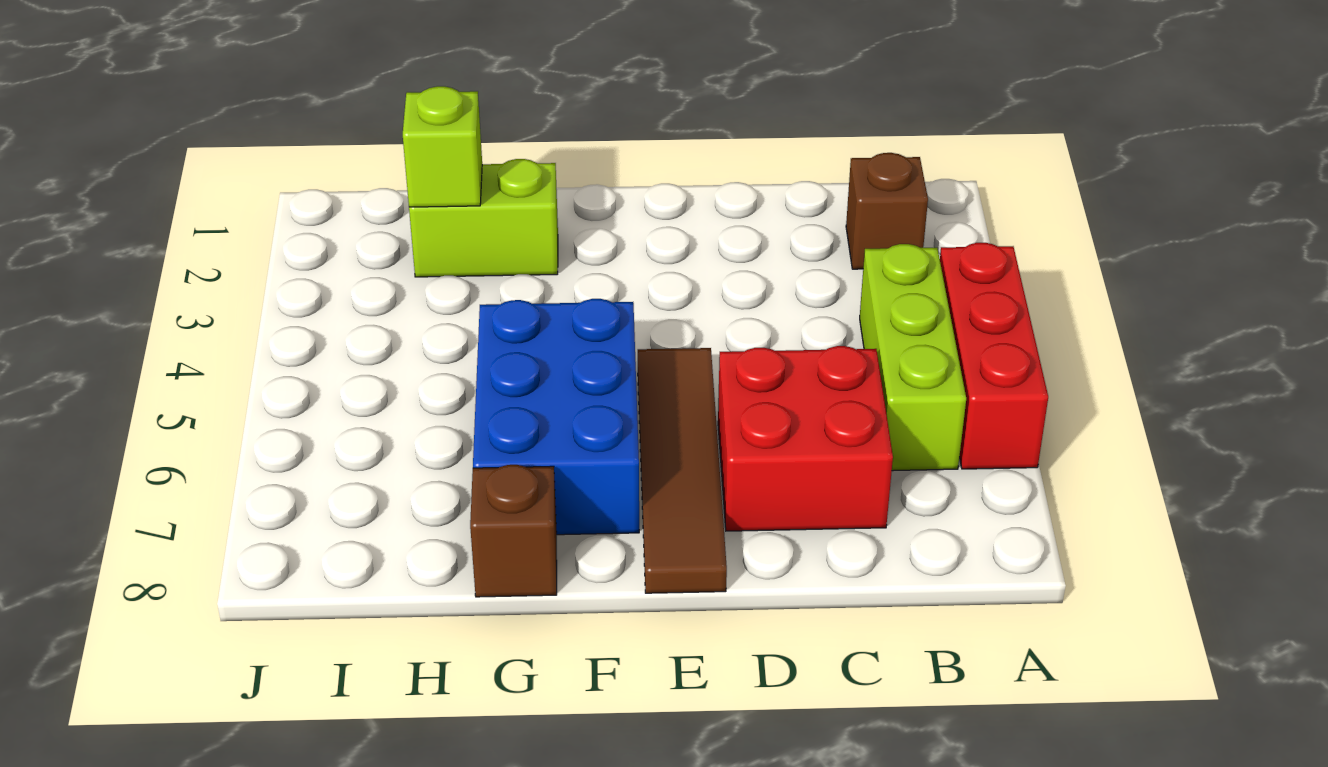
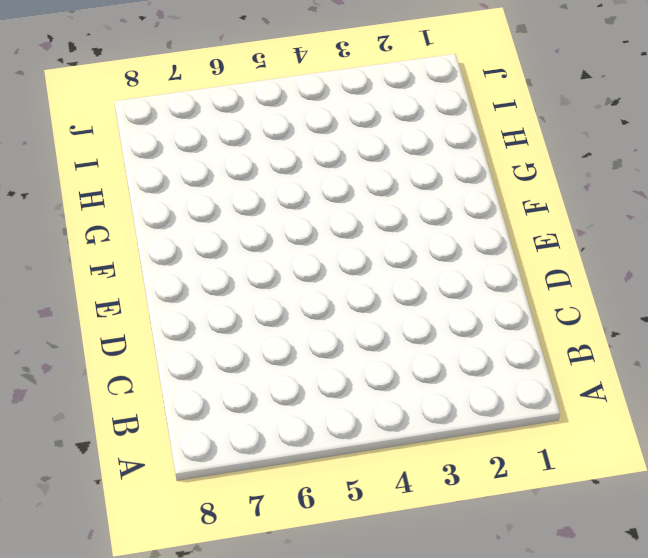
none -> red 1x3 brick [940,243,1048,469]
none -> brown 1x1 brick [846,153,928,269]

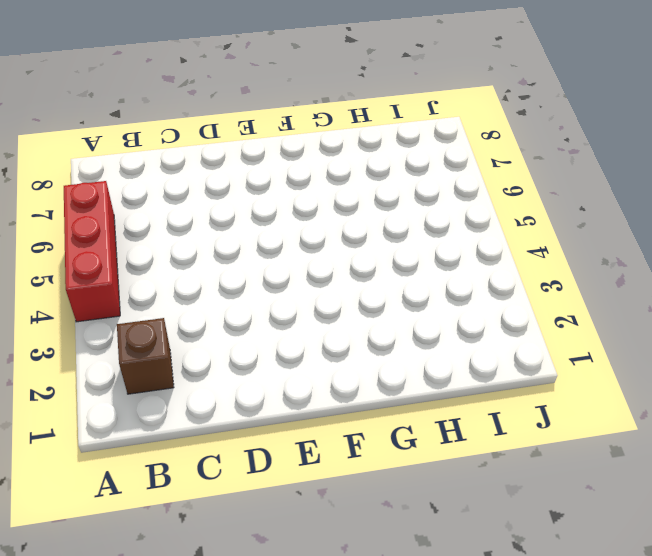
none -> lime 1x3 brick [860,244,966,471]
none -> red 2x2 brick [718,346,893,531]

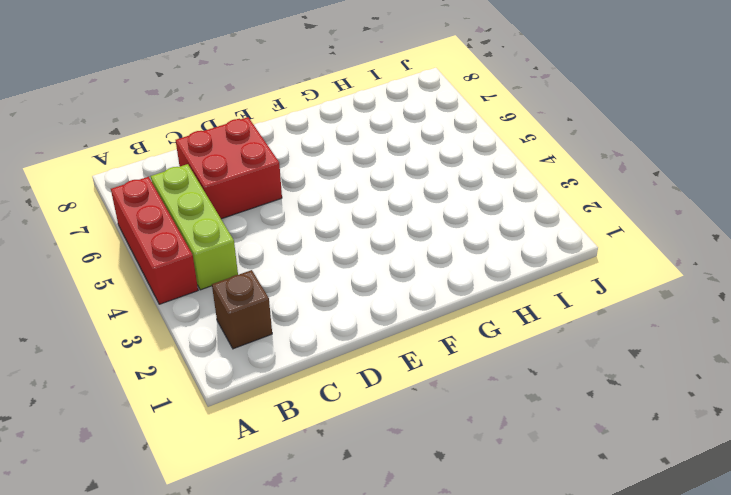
none -> brown 1x4 tile [638,348,727,593]
none -> blue 2x3 brick [473,299,639,535]

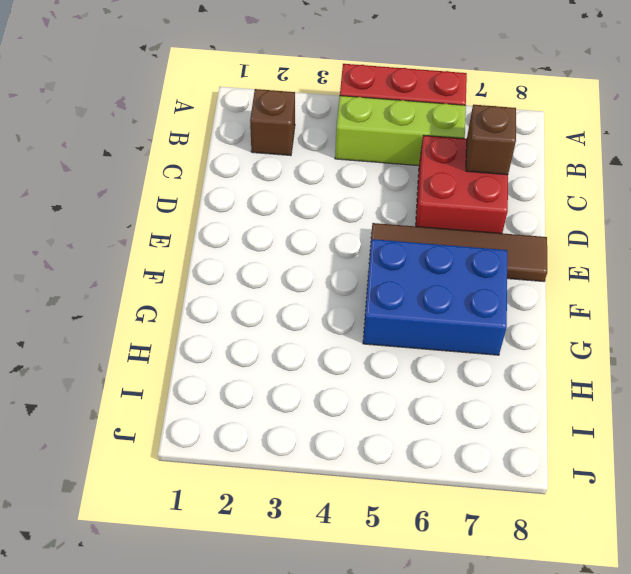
brown 1x1 brick [466,105,516,175] -> brown 1x1 brick moved to [470,465,557,597]
none -> lime 1x2 brick [409,159,558,277]
none -> lime 1x1 brick [403,86,482,207]

